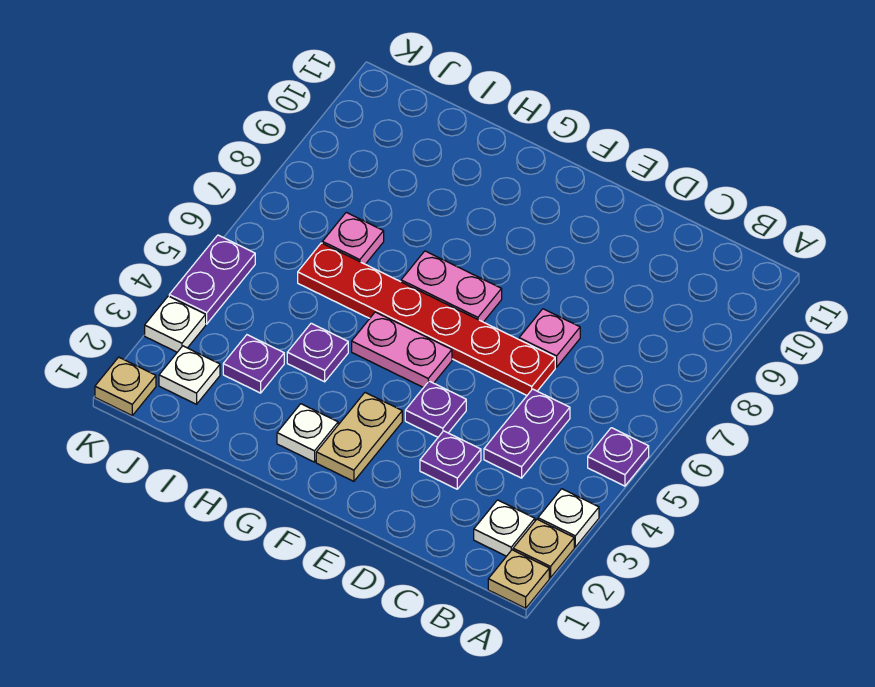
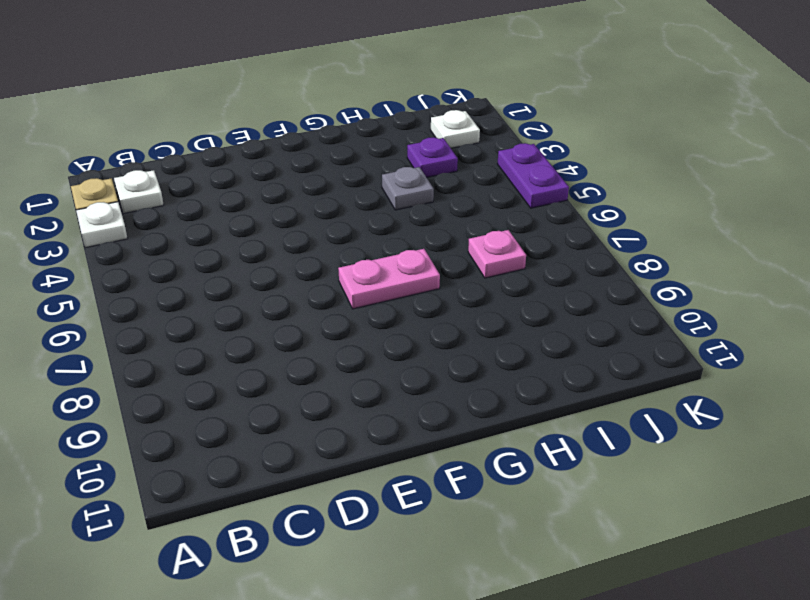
grey 1x1 plate [382,167,434,210] -> purple 1x1 plate [287,323,348,382]
none -> tan 1x1 plate [488,550,549,608]
none -> purple 1x1 plate [588,428,649,486]
none -> purple 1x2 plate [484,389,570,478]

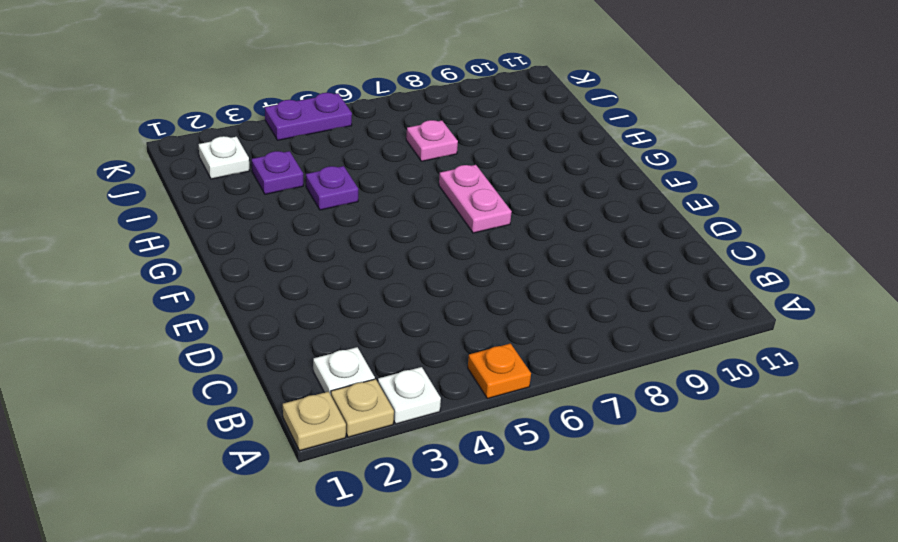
orange 1x1 plate [468,343,531,399] -> purple 1x1 plate [588,428,649,486]
none -> purple 1x2 plate [484,389,570,478]
none -> purple 1x1 plate [420,431,481,489]
none -> red 1x6 plate [298,243,555,395]

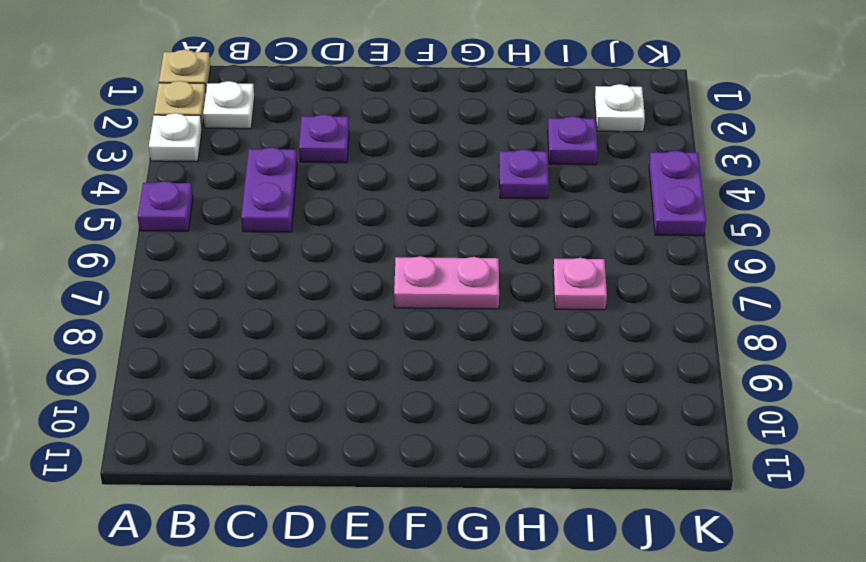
none -> red 1x6 plate [298,243,555,395]
none -> pink 1x1 plate [519,309,580,367]
none -> purple 1x1 plate [405,381,466,437]

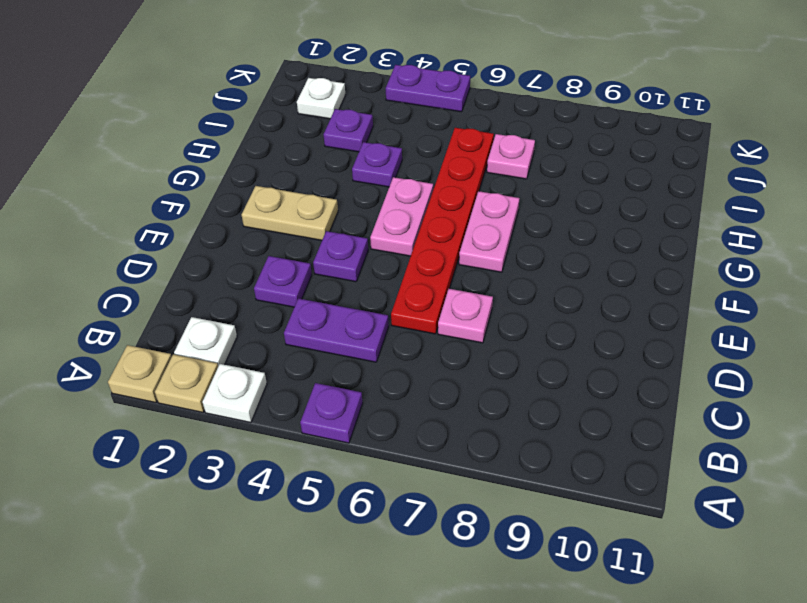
none -> white 1x1 plate [277,404,338,462]
none -> tan 1x1 plate [95,357,156,415]
none -> white 1x1 plate [145,296,206,352]

